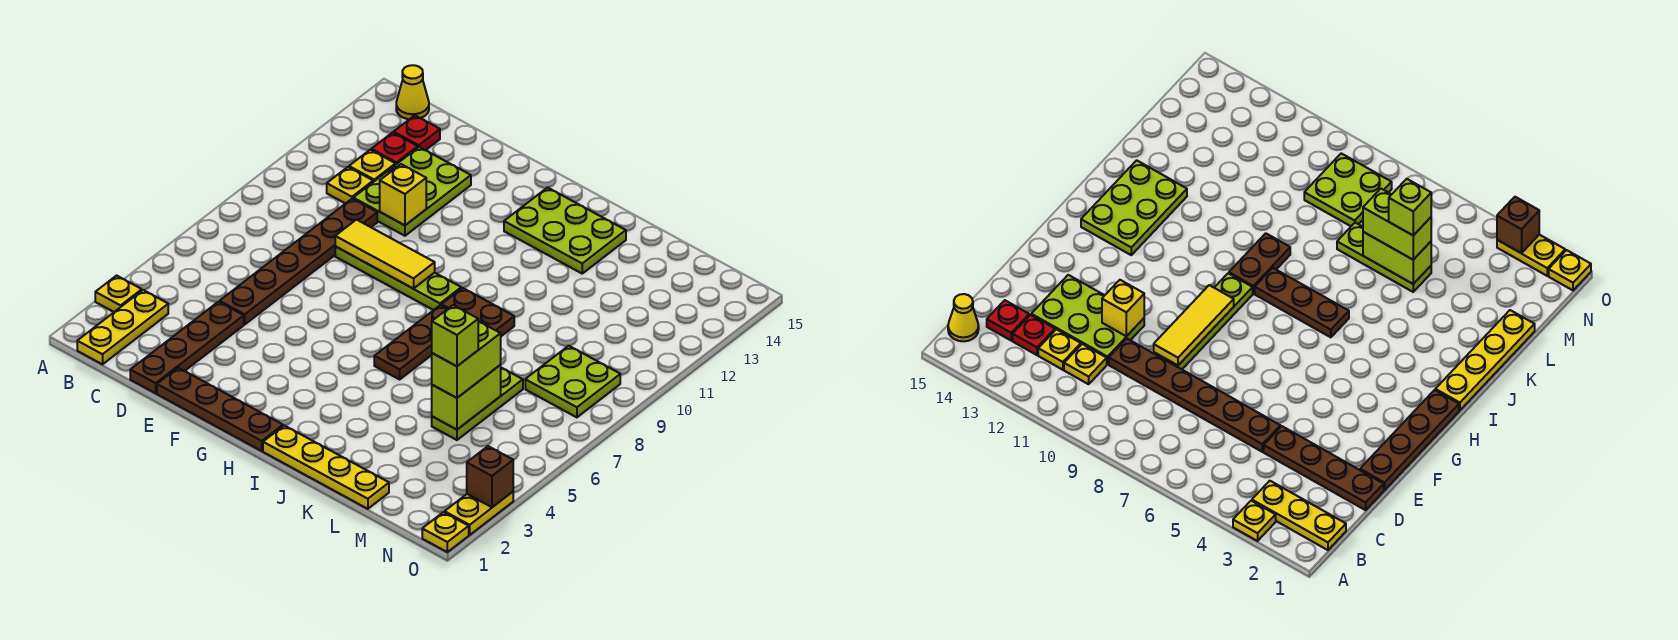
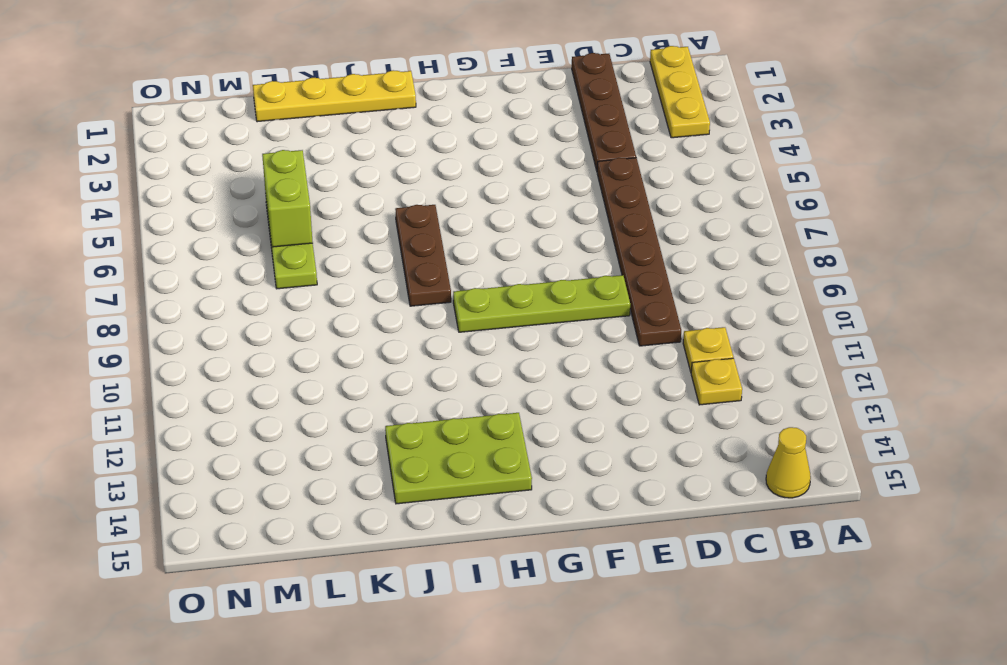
none -> yellow 1x1 plate [95,276,142,312]
none -> red 1x1 plate [371,132,418,164]
none -> red 1x1 plate [394,115,440,150]

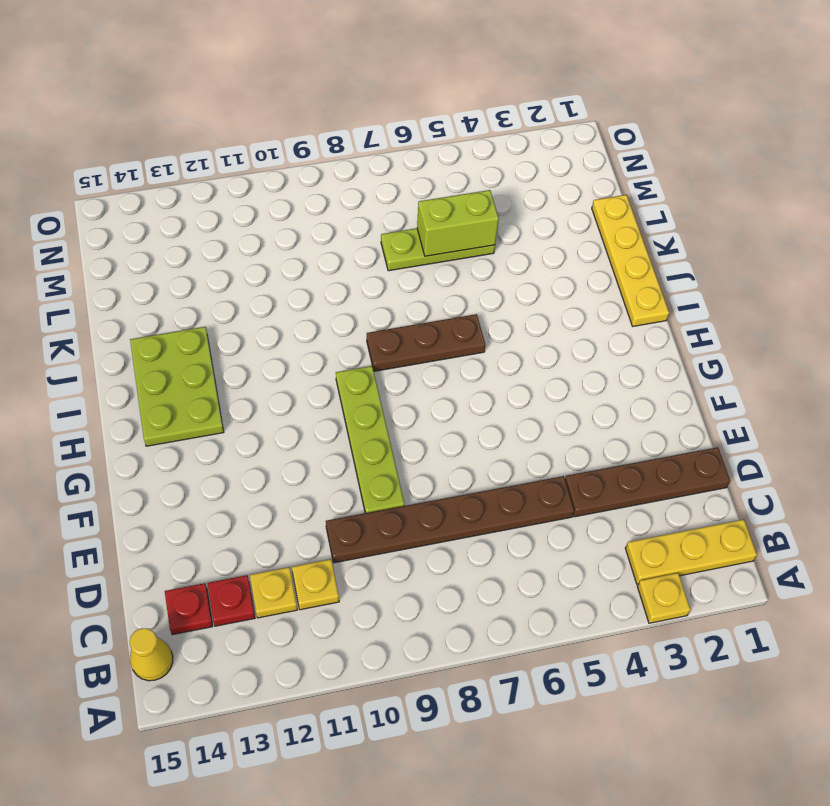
none -> lime 2x3 plate [353,147,471,236]
none -> brown 1x4 plate [157,368,283,451]
none -> brown 1x2 plate [441,288,514,336]

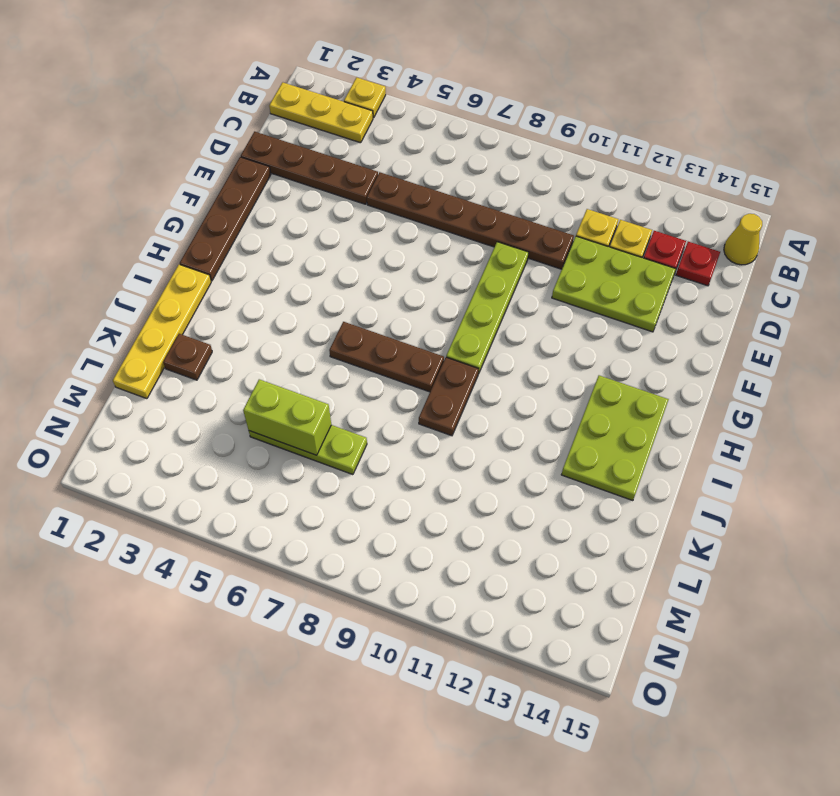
brown 1x1 plate [163,334,212,380] -> none
none -> lime 2x2 plate [525,346,620,417]
none -> yellow 1x1 plate [422,512,469,552]
none -> yellow 1x2 plate [445,492,513,535]

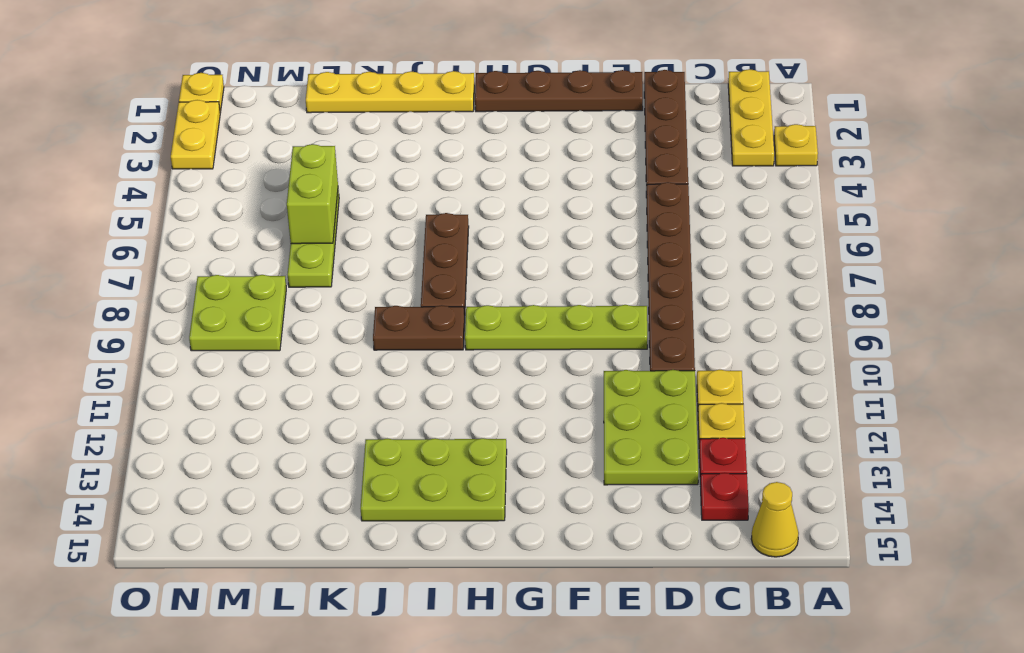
none -> yellow 1x3 tile [335,220,435,289]
none -> yellow 1x1 brick [380,164,426,225]
none -> brown 1x1 brick [467,446,513,507]

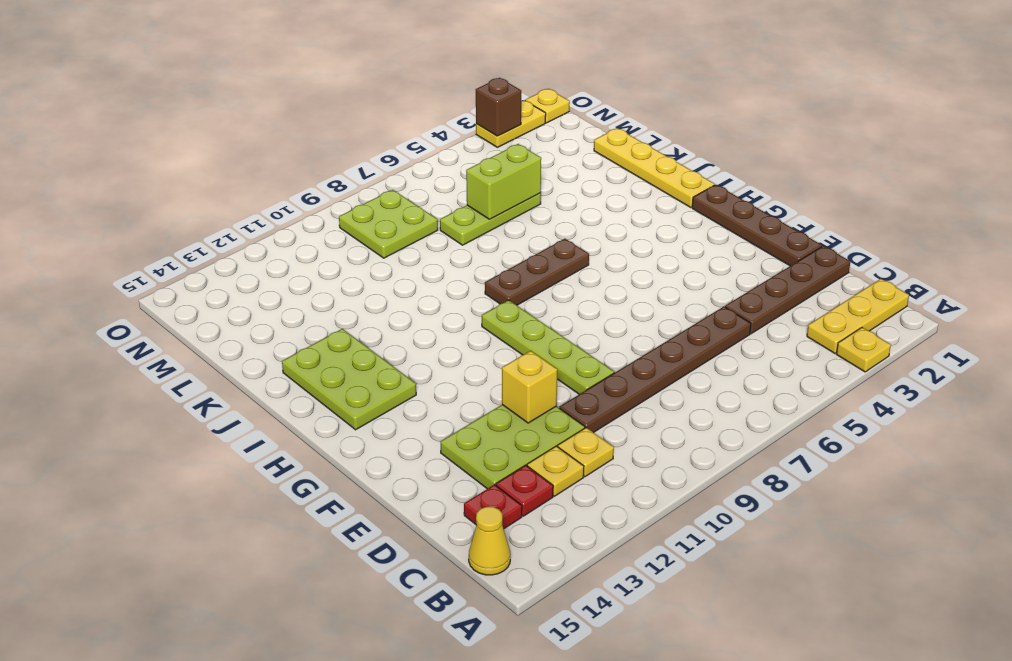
none -> brown 1x2 plate [441,288,514,336]
none -> yellow 1x3 tile [335,220,435,289]
none -> lime 1x2 brick [432,321,501,398]

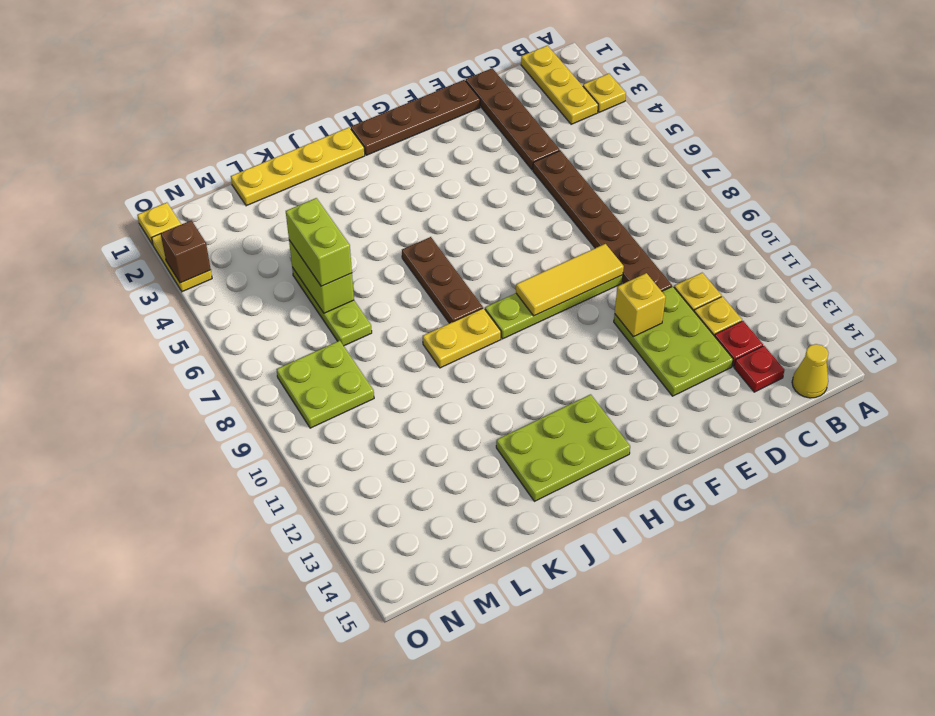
yellow 1x2 plate [423,308,501,368] -> brown 1x2 plate [441,288,514,336]
none -> lime 1x1 brick [432,305,478,366]

